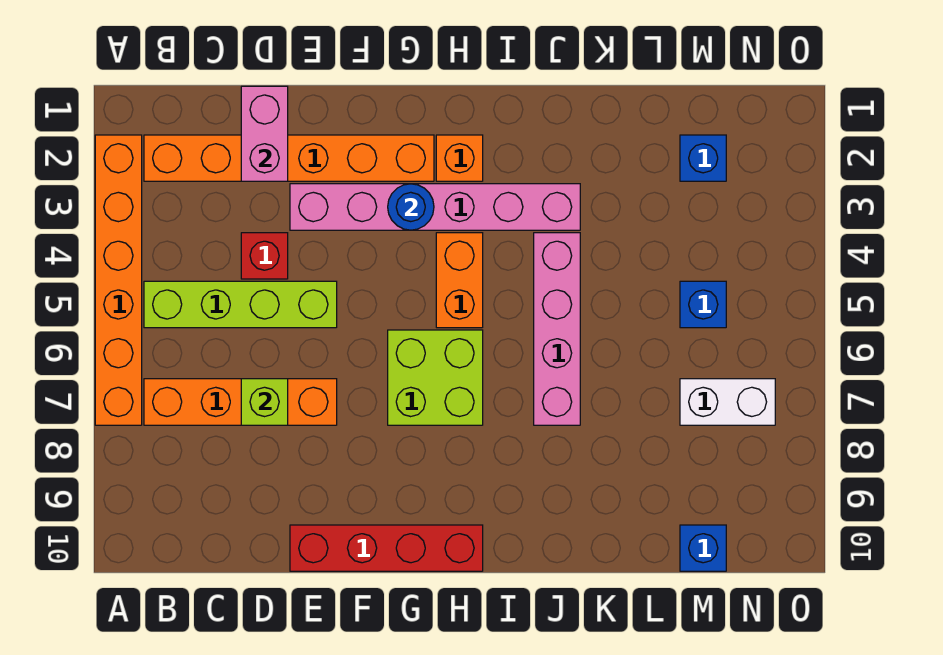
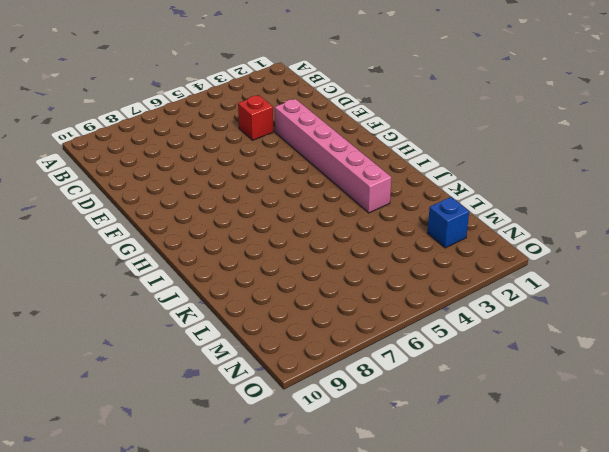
none -> orange 1x6 brick [95,135,142,425]
none -> orange 1x6 brick [144,135,434,181]
none -> lime 1x4 brick [144,281,337,328]

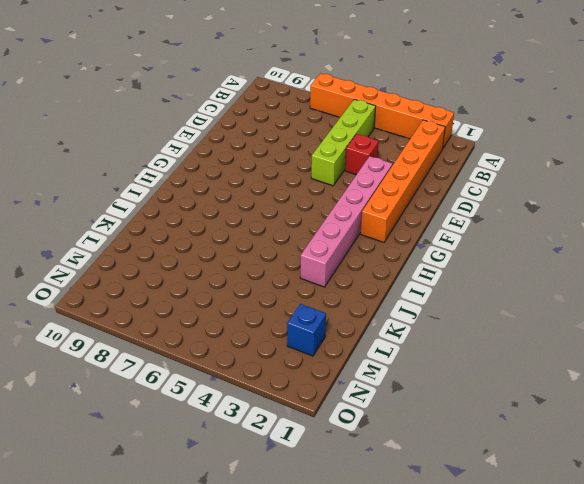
none -> orange 1x4 brick [144,379,337,425]
none -> red 1x4 brick [290,525,483,571]
none -> lime 2x2 brick [388,330,483,425]

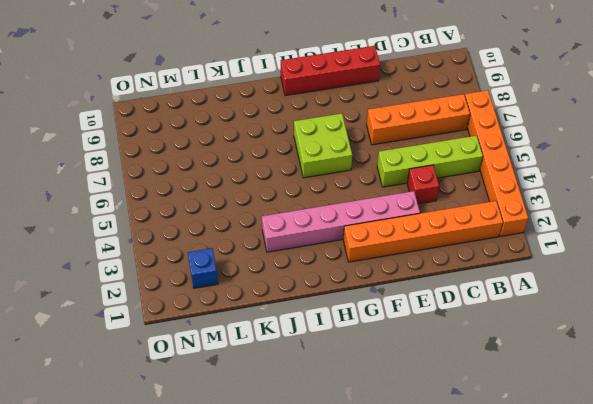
none -> orange 1x1 brick [436,135,483,181]
none -> orange 1x2 brick [436,233,483,328]
none -> pink 1x4 brick [534,233,580,425]

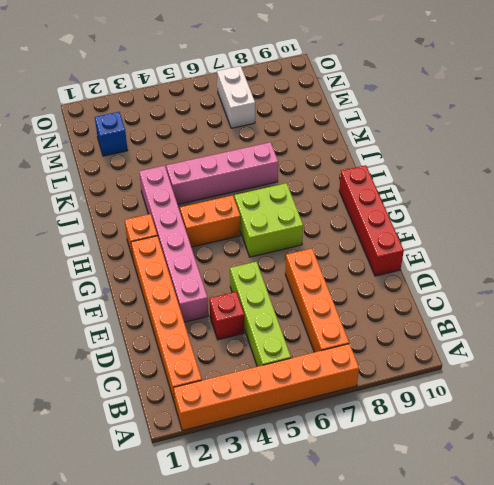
none -> blue 1x1 brick [680,281,726,328]
none -> blue 1x1 brick [680,525,726,571]
none -> pink 1x2 brick [241,86,288,181]

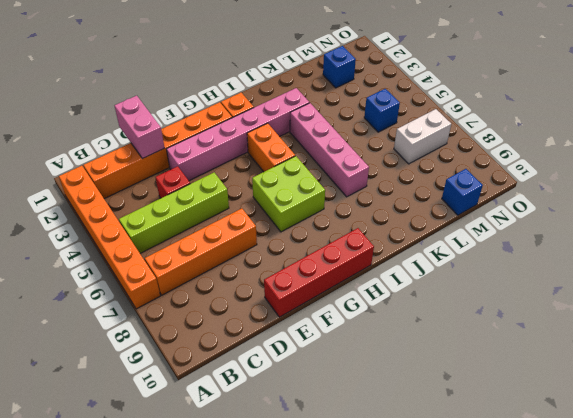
none -> lime 1x1 brick [241,379,288,425]
none -> blue 1x1 round brick [388,184,434,230]

